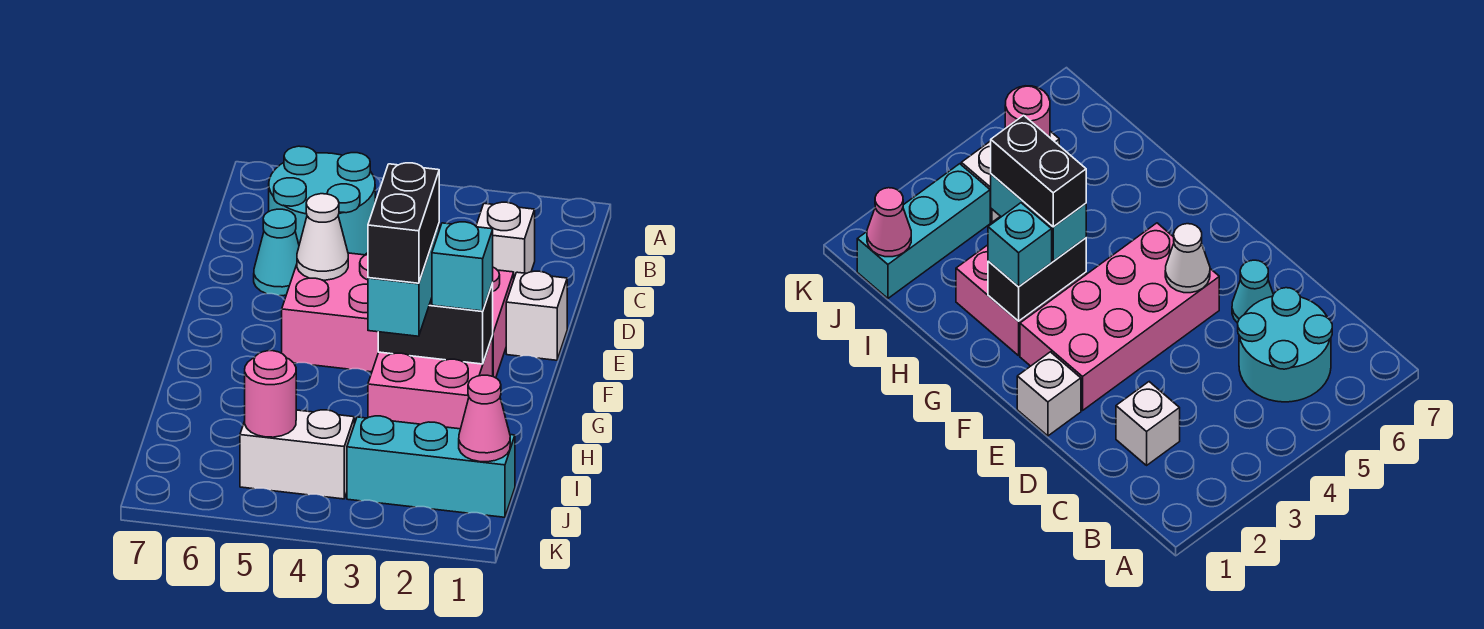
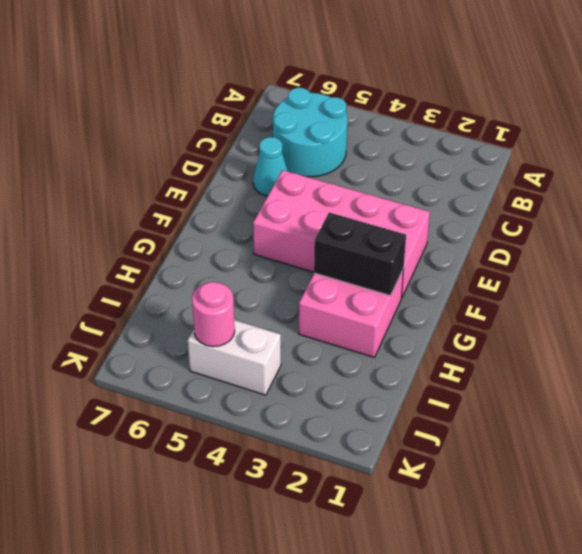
none -> white 1x1 brick [476,202,535,278]
none -> white 1x1 brick [506,271,567,360]
none -> cyan 1x3 brick [347,416,515,517]

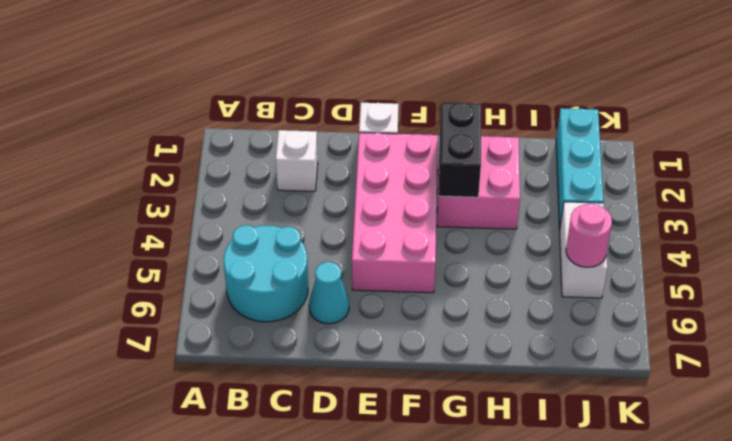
none -> white 1x1 cone [297,194,348,280]
none -> pink 1x1 cone [459,375,510,462]
none -> cyan 1x1 brick [432,222,493,311]

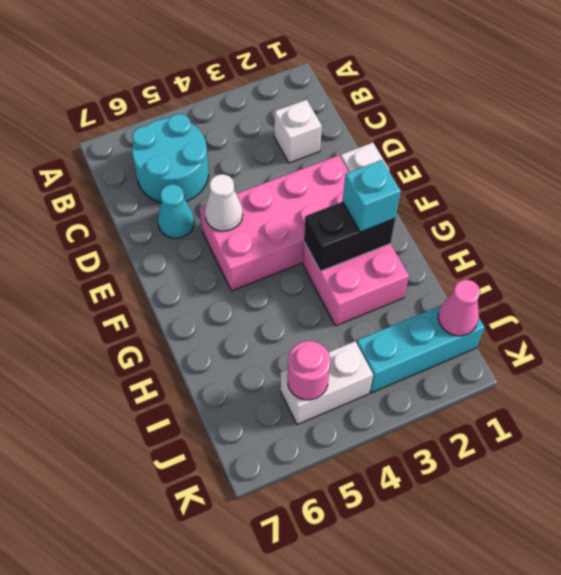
none -> cyan 1x2 brick [368,225,439,336]
none -> black 1x2 brick [368,163,439,283]

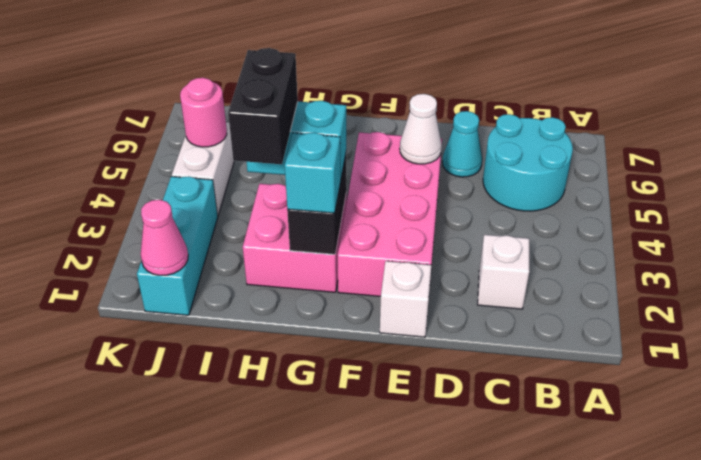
black 1x2 brick [228,48,298,164] -> black 1x2 brick turned to [368,163,439,283]

